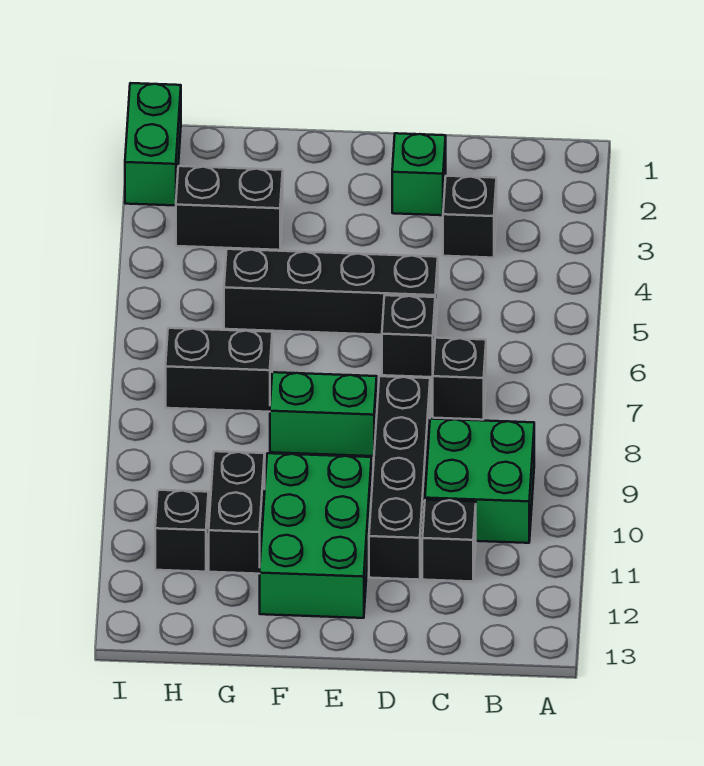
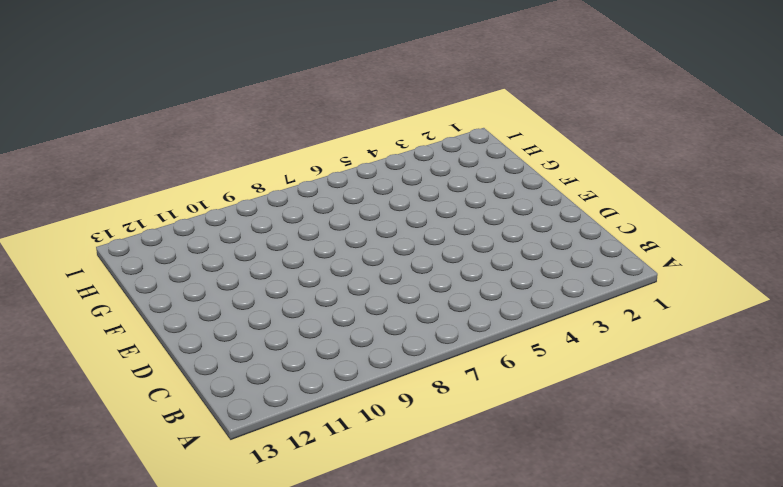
none -> green 2x2 brick [425,419,534,543]
none -> black 1x1 brick [443,176,496,258]
none -> black 1x1 brick [433,338,486,420]

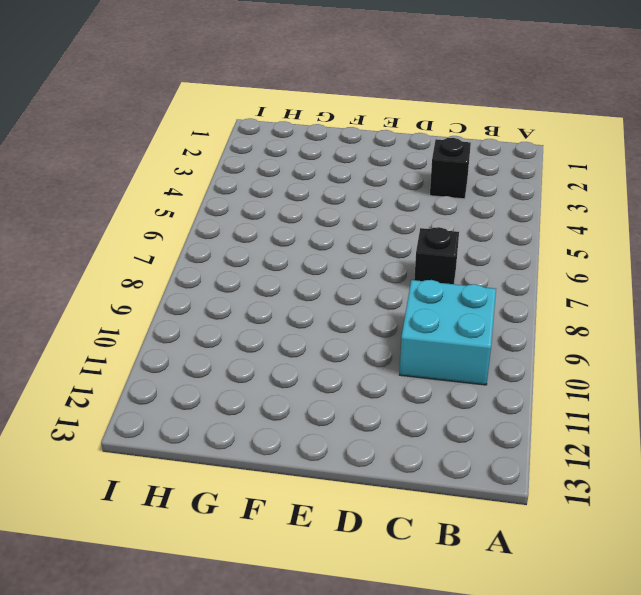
cyan 2x2 brick [400,280,496,385] -> green 2x2 brick [425,419,534,543]
none -> black 1x1 brick [422,500,476,582]
none -> green 1x1 brick [392,133,446,215]
none -> black 1x4 brick [224,249,438,335]

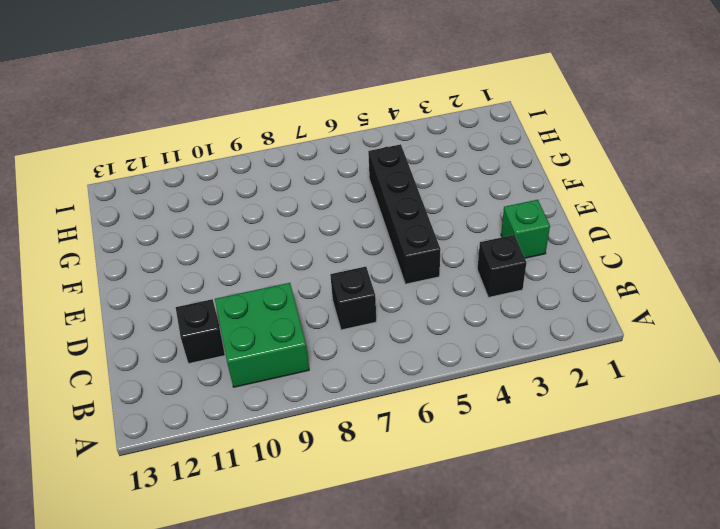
none -> black 1x1 brick [382,295,435,377]
none -> black 1x4 brick [369,376,430,580]
none -> green 1x2 brick [270,372,377,456]

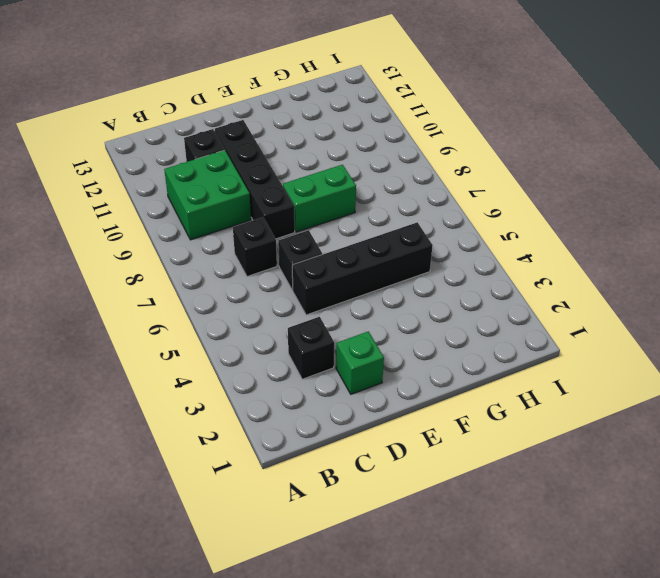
none -> green 2x3 brick [260,453,371,618]
none -> black 1x2 brick [176,166,283,250]
none -> black 1x2 brick [166,328,272,412]

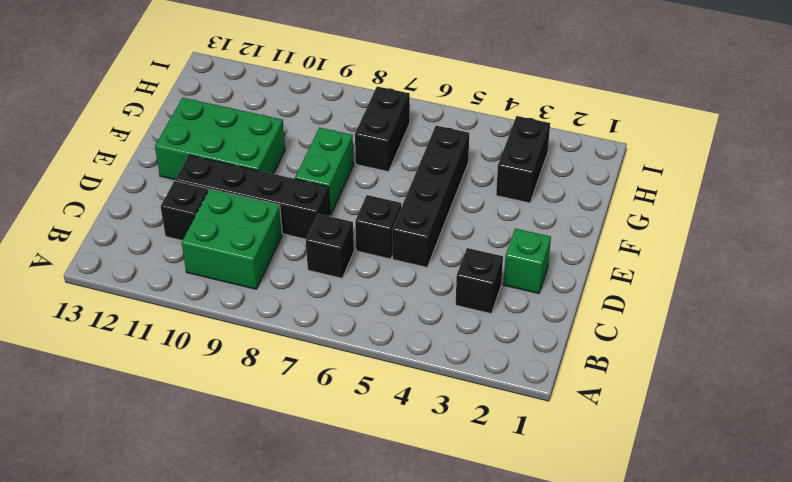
none -> black 1x2 brick [209,451,265,574]
none -> black 1x1 brick [155,490,209,572]
none -> green 1x2 brick [125,83,181,206]

